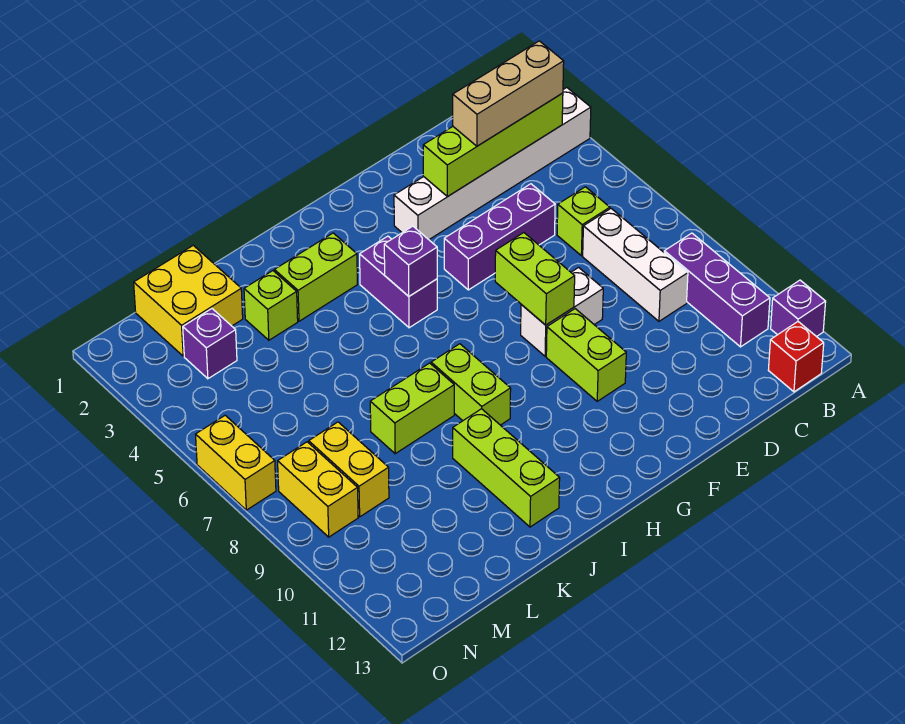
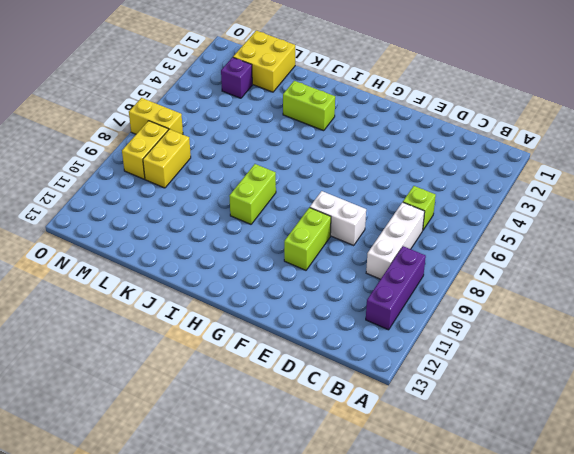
yellow 1x2 brick [129,98,183,134] -> yellow 1x2 brick turned to [196,415,276,510]
none -> white 1x6 brick [394,88,591,240]
none -> purple 1x1 brick [771,280,826,337]
none -> red 1x1 brick [768,322,824,392]

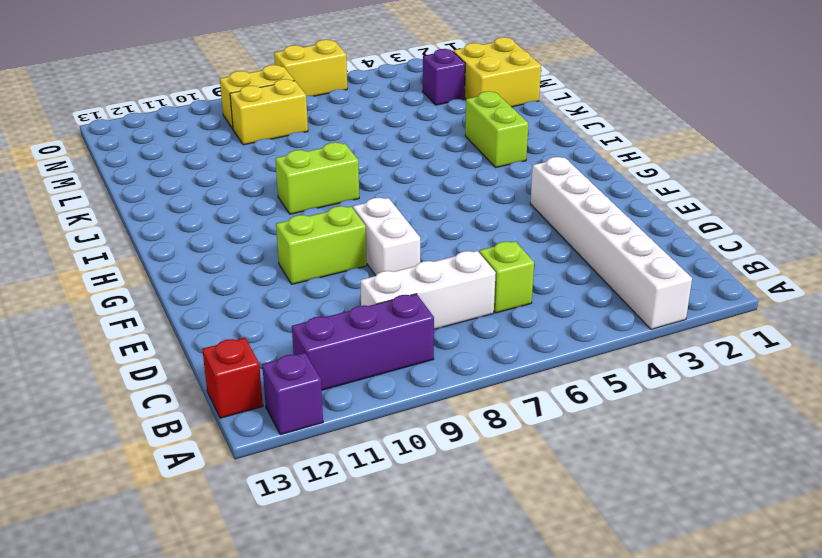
none -> purple 1x3 brick [444,184,555,290]
none -> purple 1x2 brick [360,236,437,328]
none -> lime 1x2 brick [370,363,454,454]

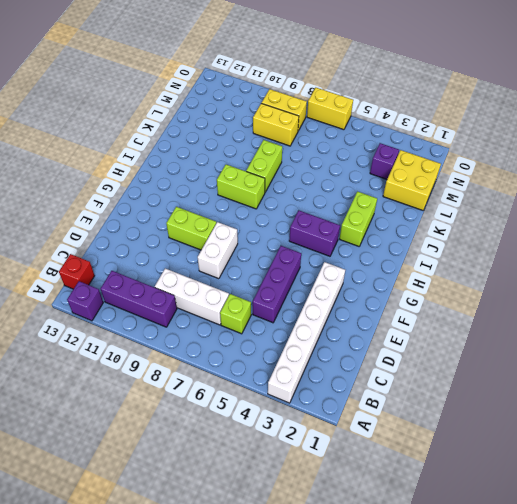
none -> lime 1x3 brick [453,409,560,527]
none -> lime 1x1 brick [244,271,298,340]
none -> lime 1x4 brick [423,93,563,197]

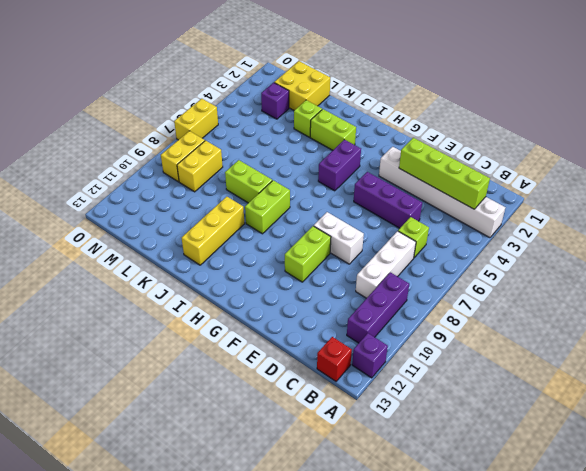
yellow 1x3 brick [182,197,244,265] -> lime 1x3 brick [453,409,560,527]
none -> lime 1x2 brick [495,233,575,325]
none -> purple 1x1 brick [384,226,437,296]
none -> tan 1x3 brick [453,41,564,146]

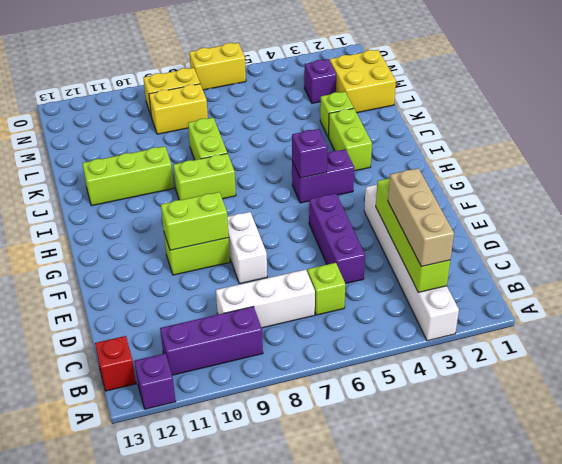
lime 1x2 brick [161,192,229,250] -> lime 1x2 brick moved to [495,233,575,325]

